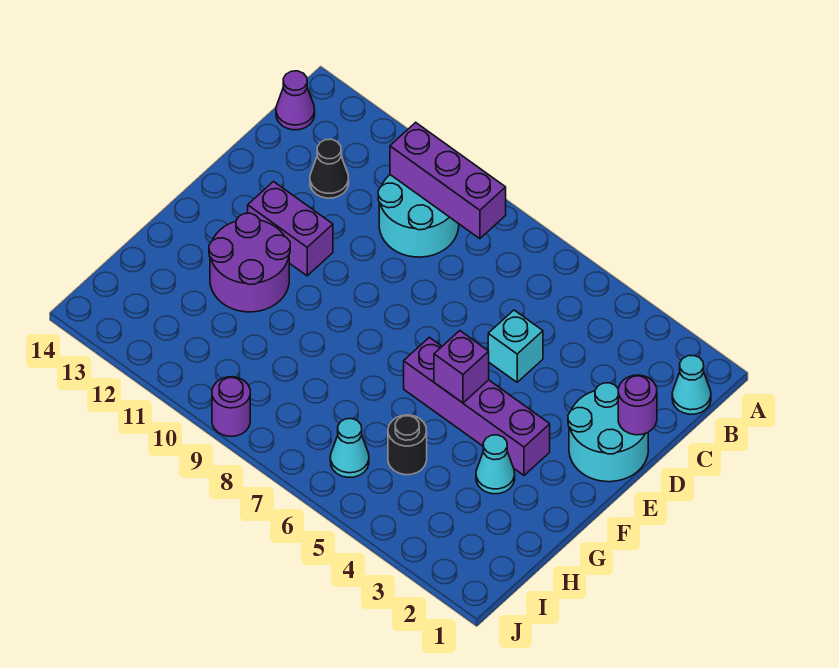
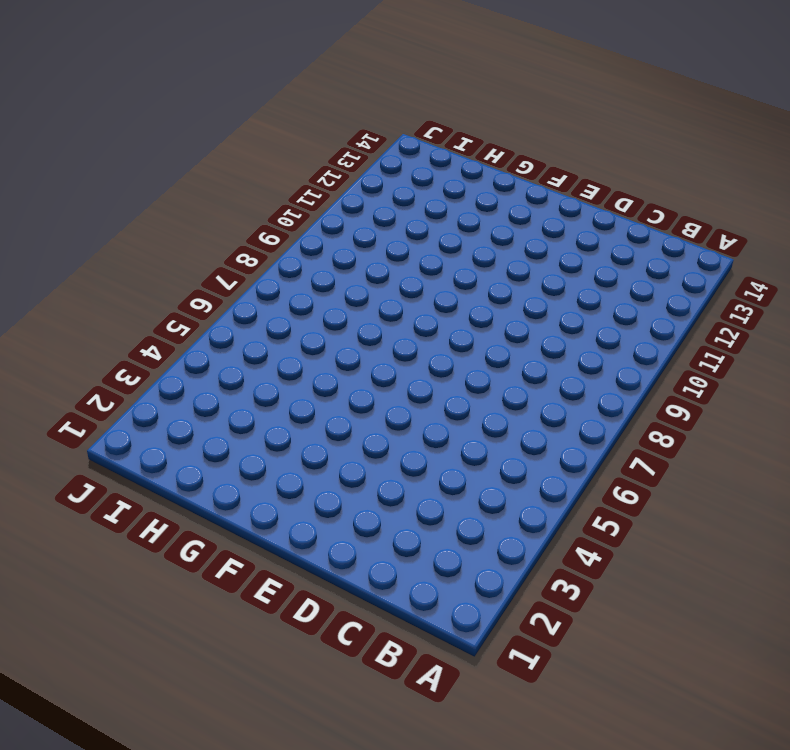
none -> cyan 1x1 cone [672,356,711,414]
none -> cyan 2x2 round brick [378,175,459,257]
none -> purple 1x1 cone [276,71,315,130]

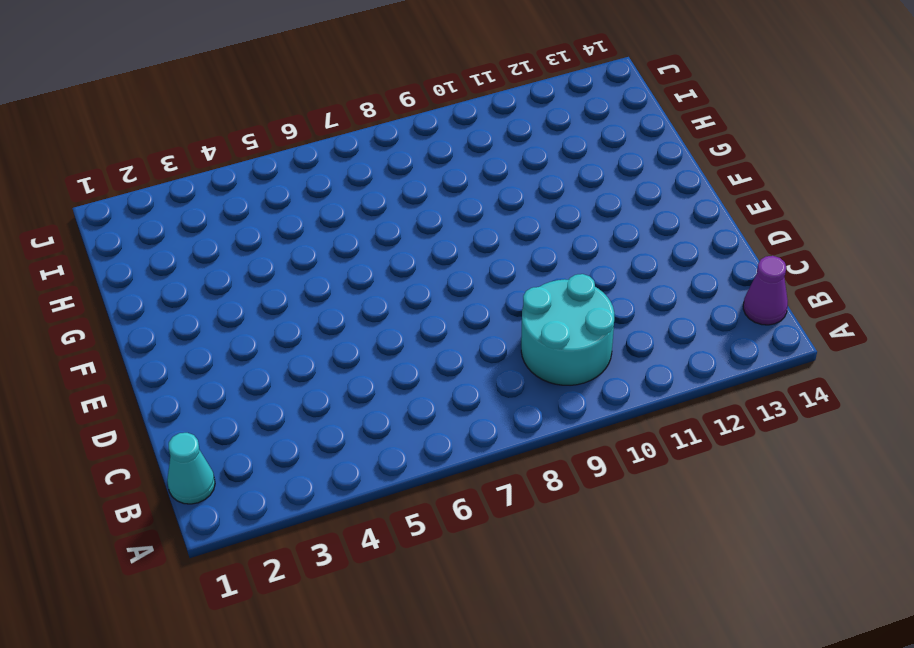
none -> black 1x1 cone [310,139,349,198]
none -> cyan 2x2 round brick [568,383,648,482]
none -> cyan 1x1 brick [488,310,543,382]

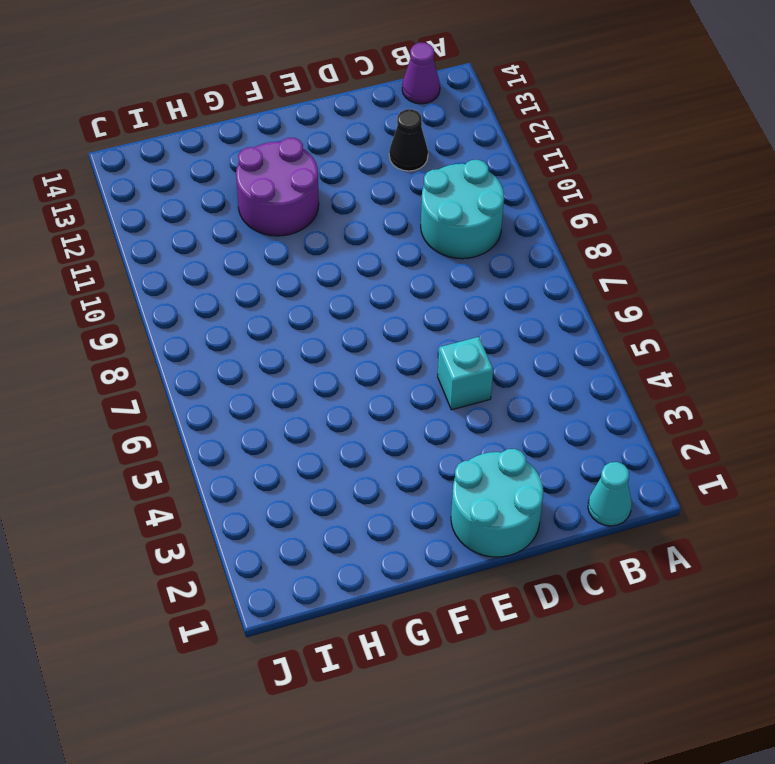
none -> purple 1x2 brick [248,182,333,276]
none -> purple 1x4 brick [404,337,550,475]
none -> cyan 1x1 cone [476,435,515,494]

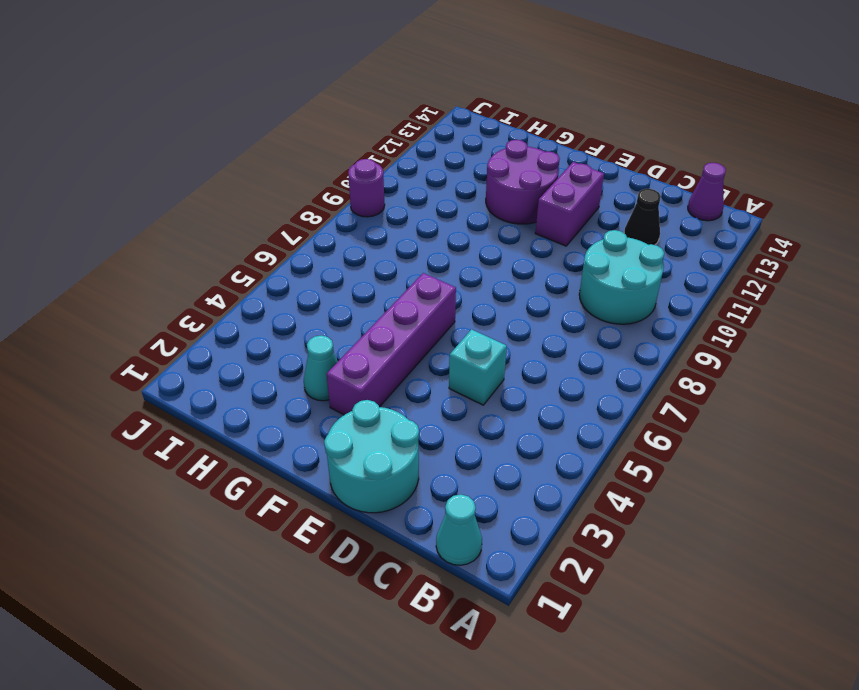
none -> black 1x1 round brick [388,415,427,475]
none -> cyan 1x1 cone [330,419,369,477]
none -> purple 1x3 brick [390,122,506,239]

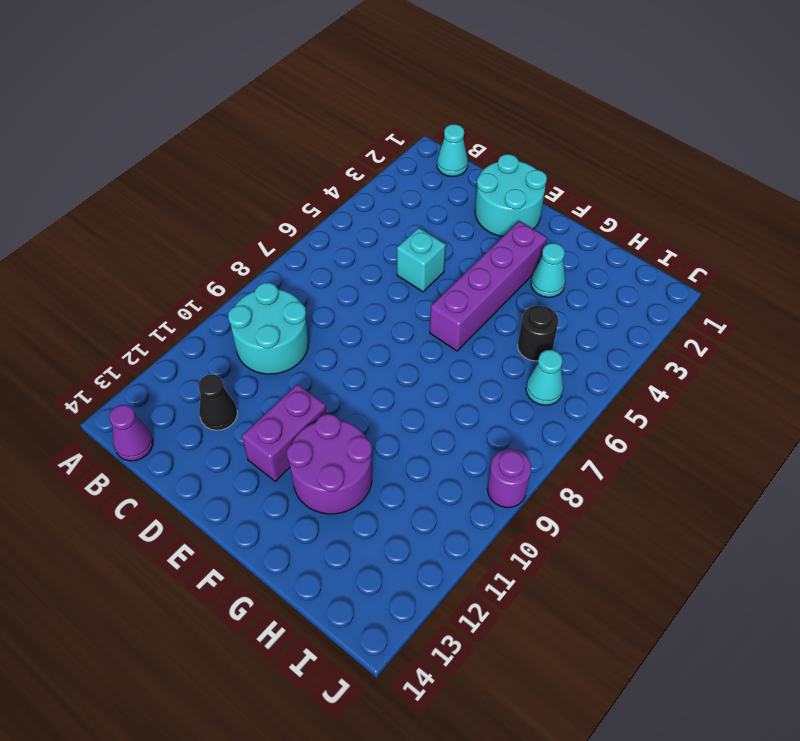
none -> purple 1x3 brick [390,122,506,239]
none -> purple 1x1 round brick [618,375,657,435]
none -> purple 1x1 brick [434,331,489,403]

